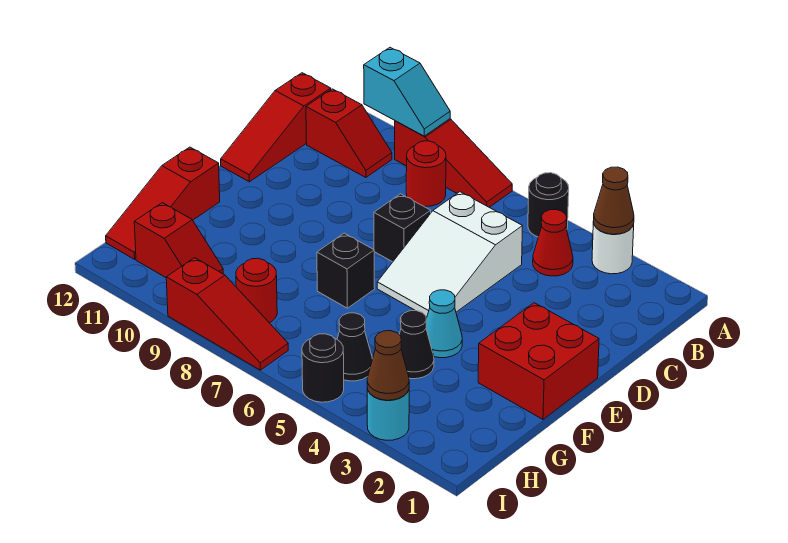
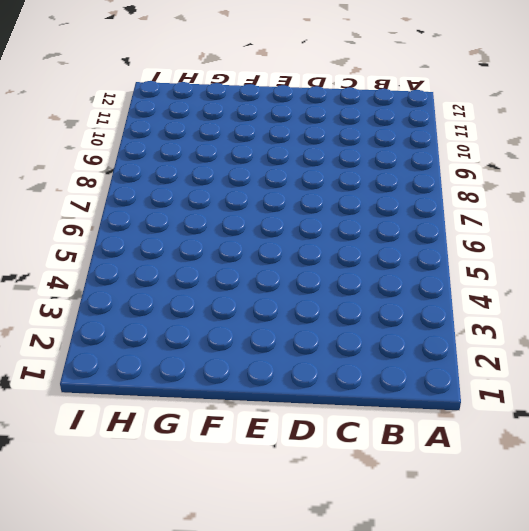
none -> white 1x1 round brick [592,221,634,274]
none -> black 1x1 round brick [528,173,569,237]
none -> red 1x3 slope [395,119,512,207]

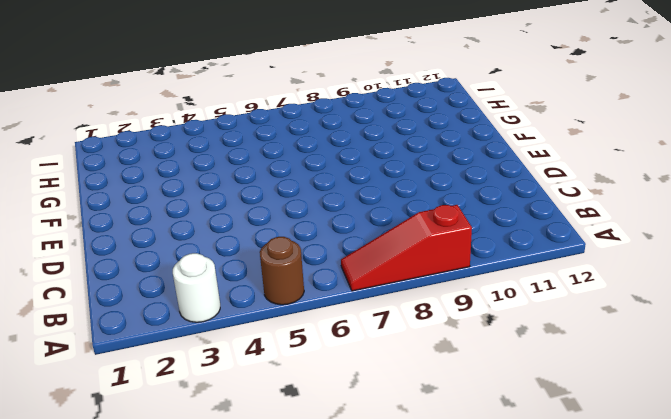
brown 1x1 round brick [260,237,304,305] -> black 1x1 round brick [528,173,569,237]
none -> red 1x1 cone [533,210,573,276]
none -> red 1x1 round brick [406,141,446,207]
none -> red 1x2 slope [306,89,392,177]

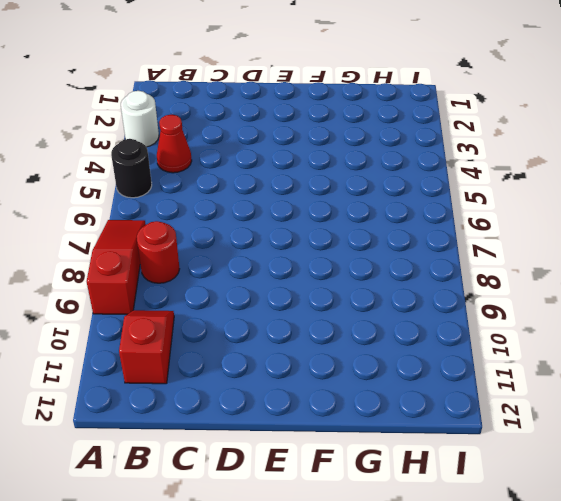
none -> red 1x3 slope [221,73,331,182]
none -> white 2x3 slope [377,192,522,317]
none -> black 1x1 brick [374,194,431,262]

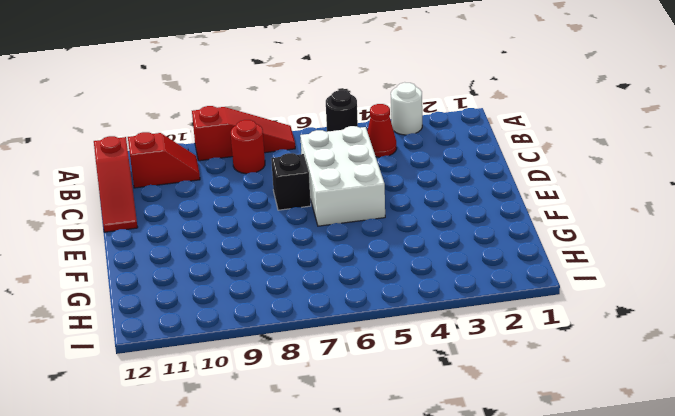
white 2x3 brick [300,126,385,226] -> white 2x3 slope [377,192,522,317]
none -> red 2x2 brick [478,303,599,419]
none -> cyan 1x1 cone [426,290,462,358]
none -> black 1x1 brick [317,233,375,308]

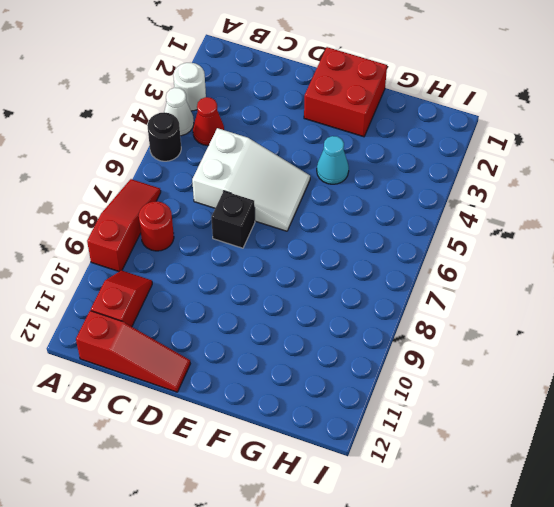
white 1x1 cone [164,88,194,136] -> none
none -> black 1x1 brick [317,233,375,308]
none -> red 1x3 slope [106,147,220,259]
none -> black 1x1 cone [399,311,434,379]

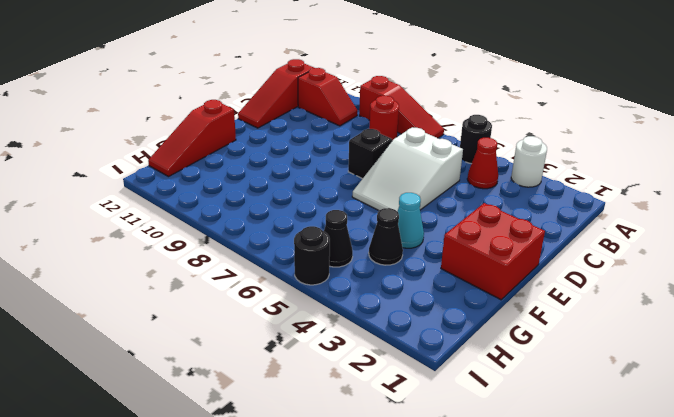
none -> black 1x1 brick [317,233,375,308]
none -> red 1x1 round brick [236,258,277,323]
none -> red 1x2 slope [134,203,223,277]

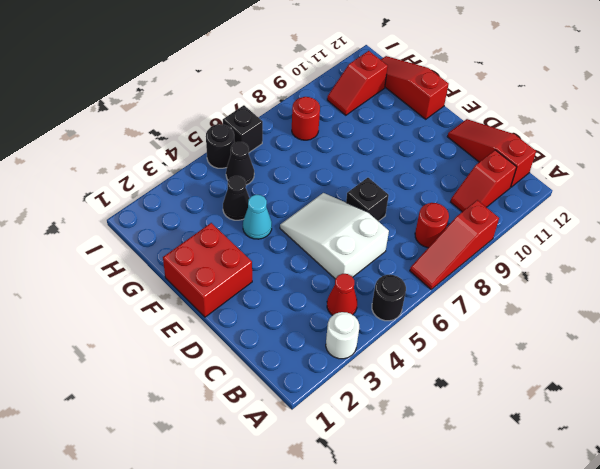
black 1x1 brick [223,105,263,152] -> black 1x1 brick moved to [317,233,375,308]
none -> cyan 1x1 round brick [367,388,409,440]
none -> red 1x3 slope [166,258,288,370]
none -> brown 1x1 cone [594,167,634,234]

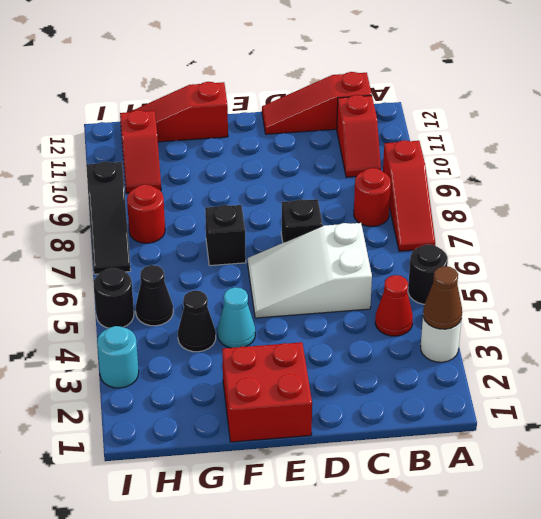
black 1x3 slope [86,162,131,274] -> red 1x3 slope [166,258,288,370]
none -> cyan 1x2 slope [364,47,450,136]
none -> brown 1x1 cone [367,331,409,400]

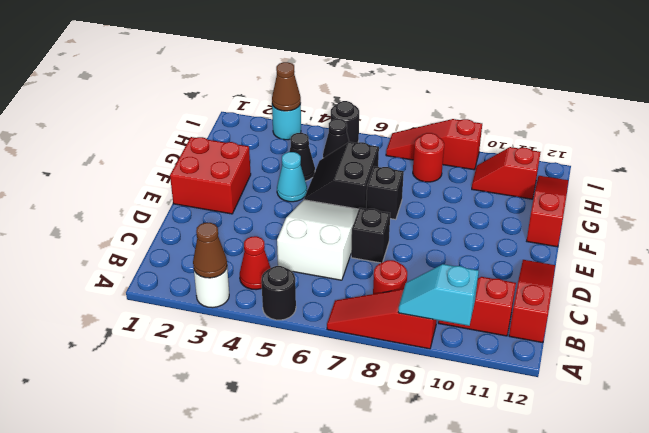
black 2x2 slope [304,142,379,209] -> none

